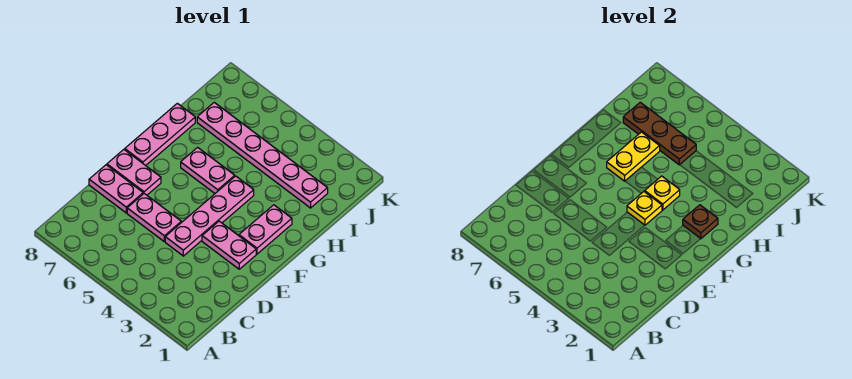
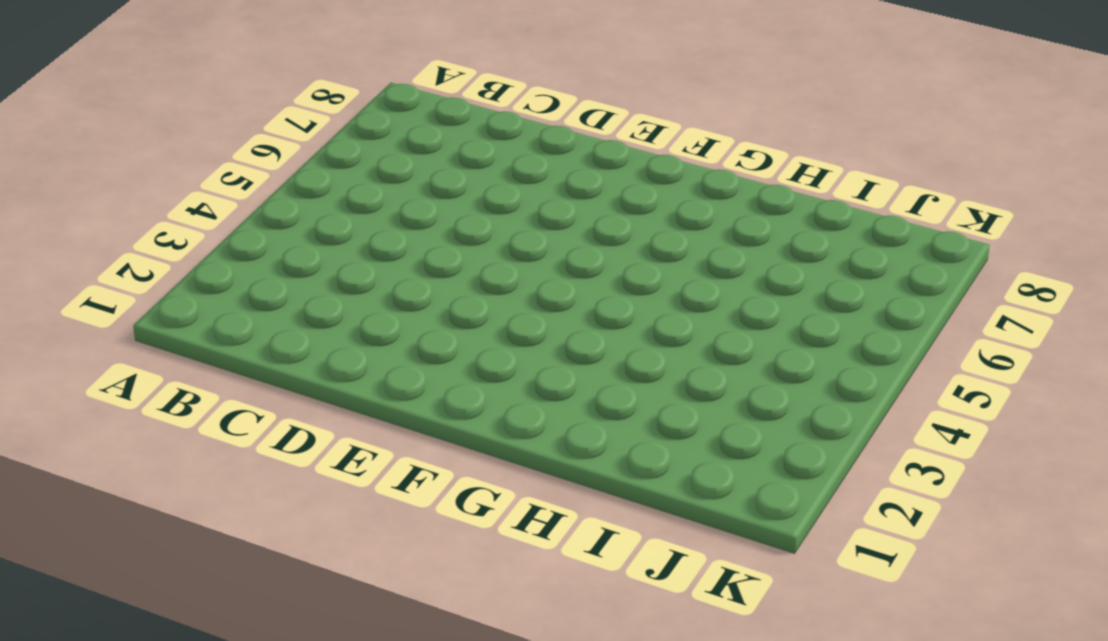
none -> pink 1x4 plate [165,176,254,256]
none -> pink 1x2 plate [127,194,181,242]
none -> pink 1x2 plate [89,165,143,213]

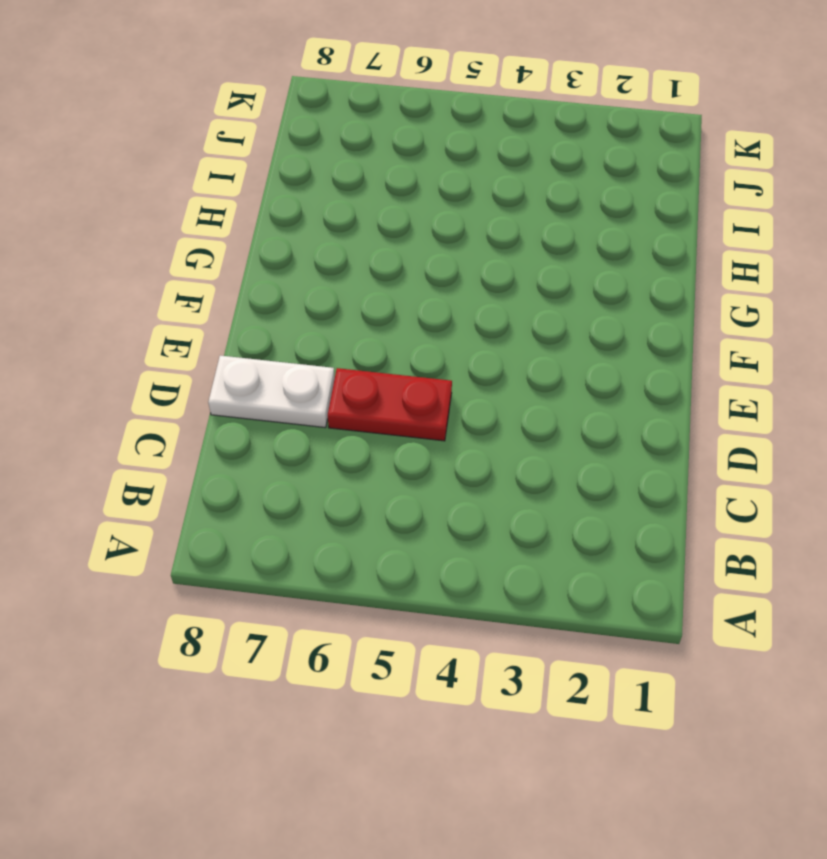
red 1x2 plate [328,368,452,441] -> pink 1x2 plate [127,194,181,242]
white 1x2 plate [208,355,335,428] -> pink 1x2 plate [89,165,143,213]
none -> pink 1x4 plate [165,176,254,256]
none -> pink 1x2 plate [202,221,256,269]
none -> pink 1x2 plate [107,150,161,195]

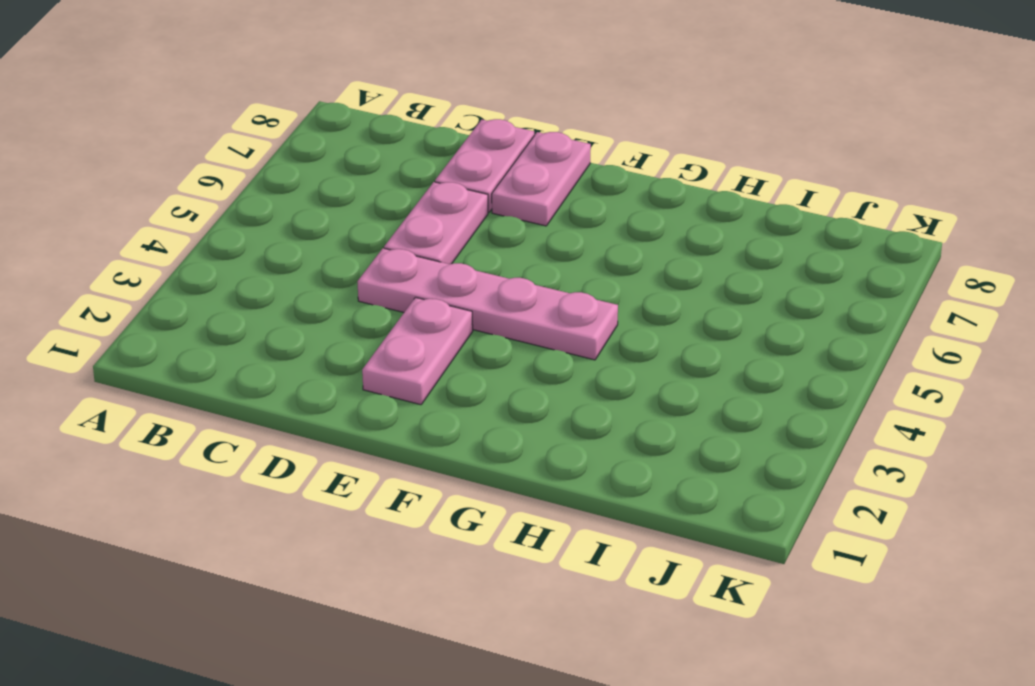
none -> pink 1x2 plate [239,205,292,254]
none -> pink 1x3 plate [125,103,195,166]
none -> pink 1x2 plate [181,147,235,193]

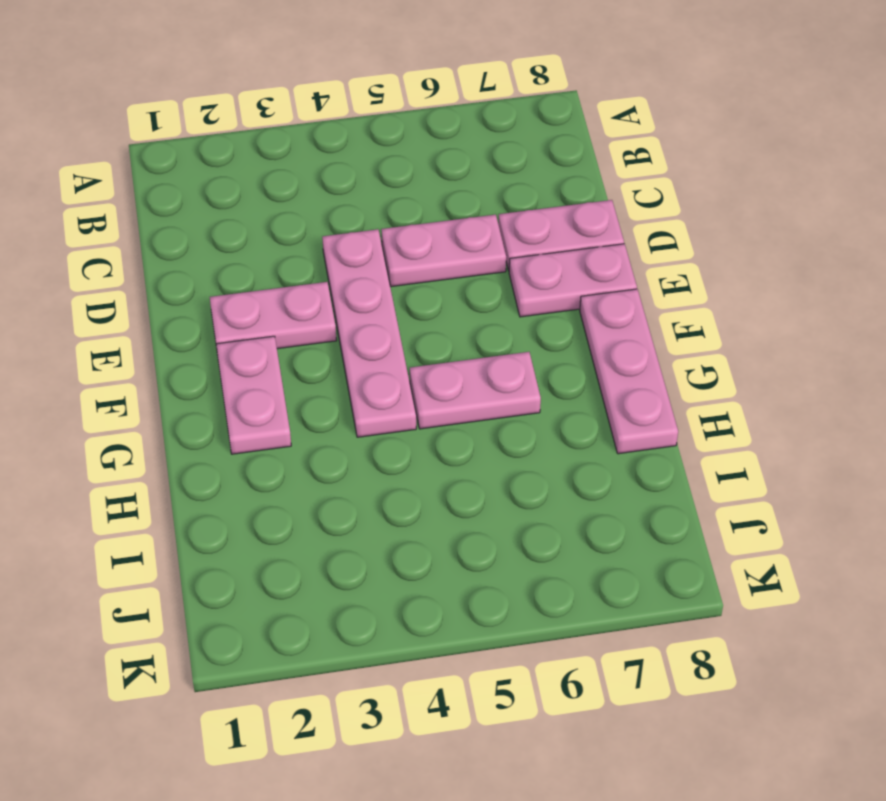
none -> pink 1x6 plate [197,102,328,208]
none -> yellow 1x1 plate [627,192,662,225]
none -> brown 1x1 plate [683,205,718,239]

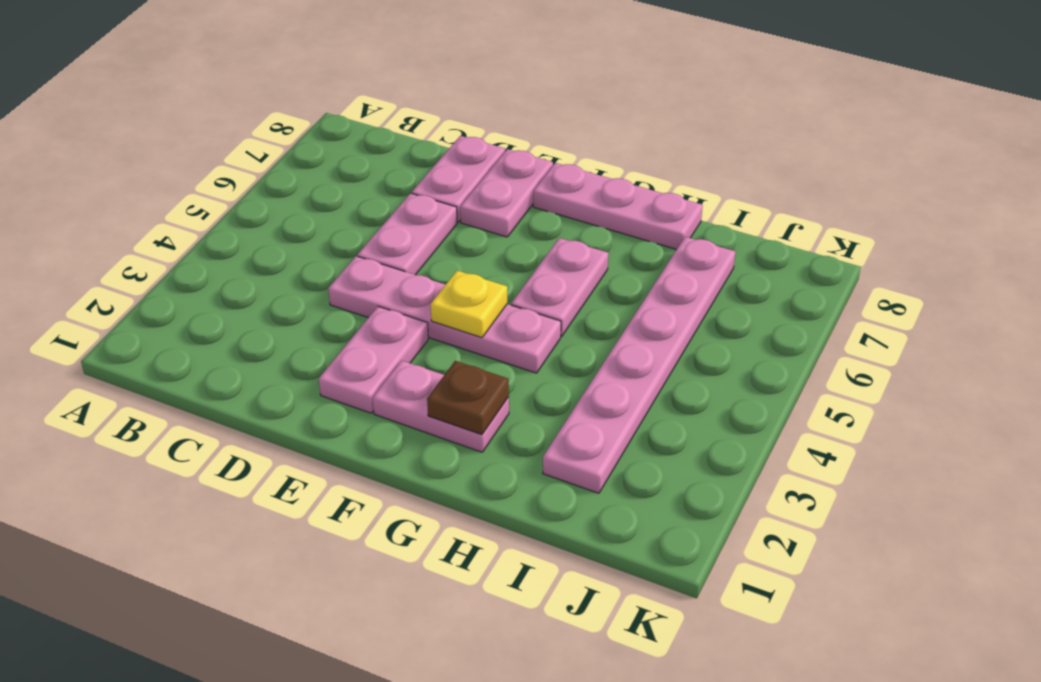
none -> yellow 1x1 plate [645,176,680,210]
none -> yellow 1x2 plate [607,132,660,181]
none -> brown 1x3 plate [623,102,696,165]

